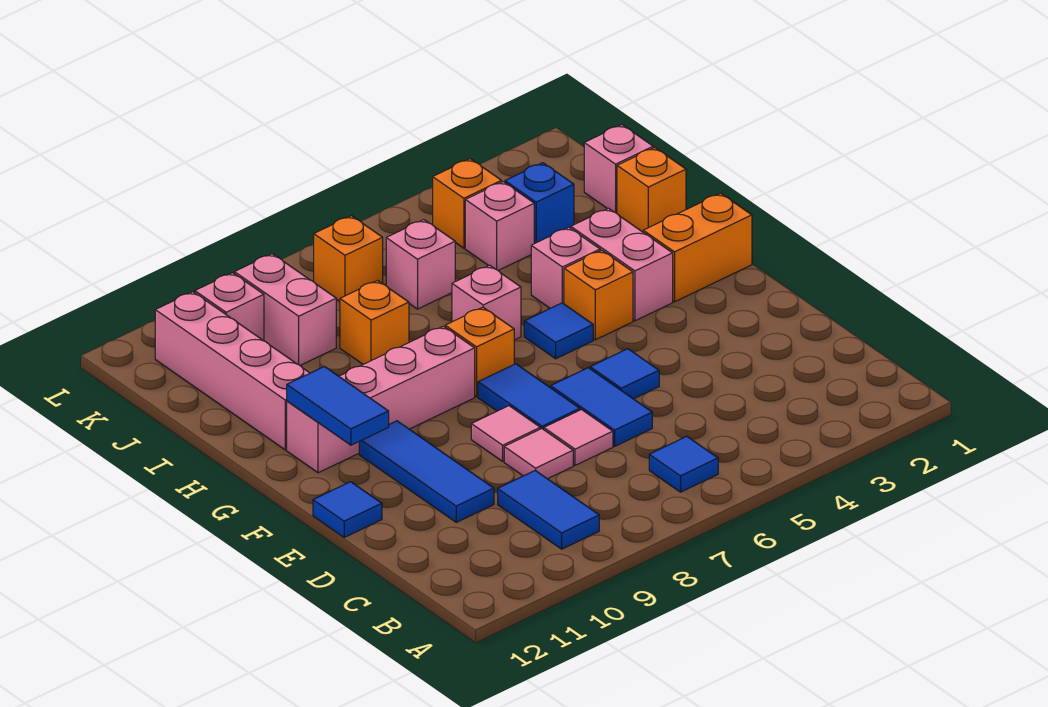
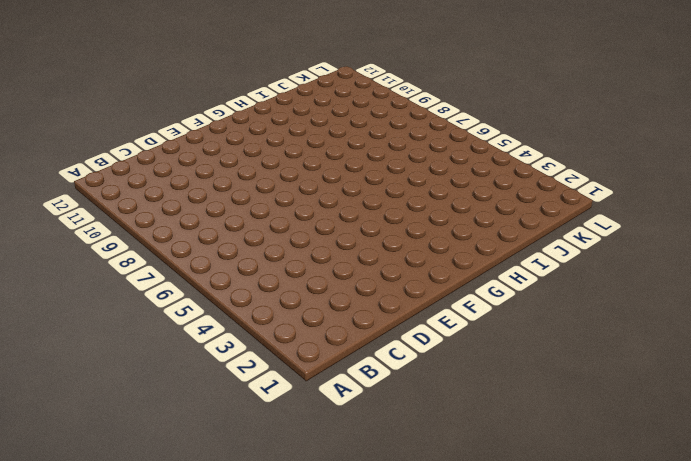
none -> blue 1x1 tile [649,436,718,492]
none -> blue 1x2 tile [498,470,599,549]
none -> blue 1x2 tile [551,368,652,446]
none -> pink 1x1 tile [544,410,613,465]

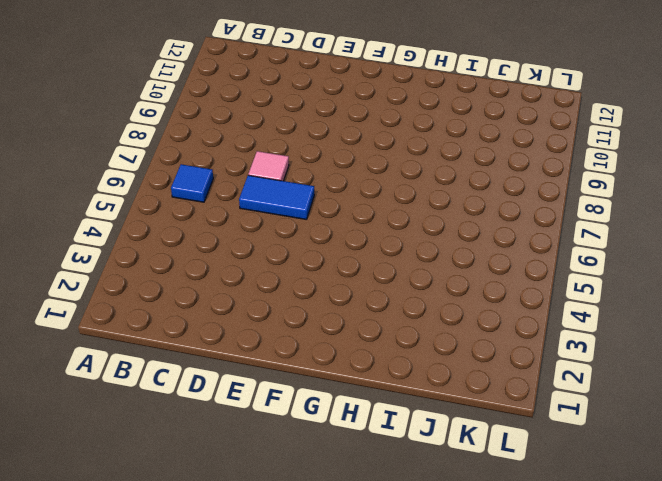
none -> blue 1x2 tile [498,470,599,549]
none -> pink 1x1 tile [504,429,573,479]
none -> blue 1x3 tile [359,421,494,522]
none -> blue 1x1 tile [590,349,659,399]

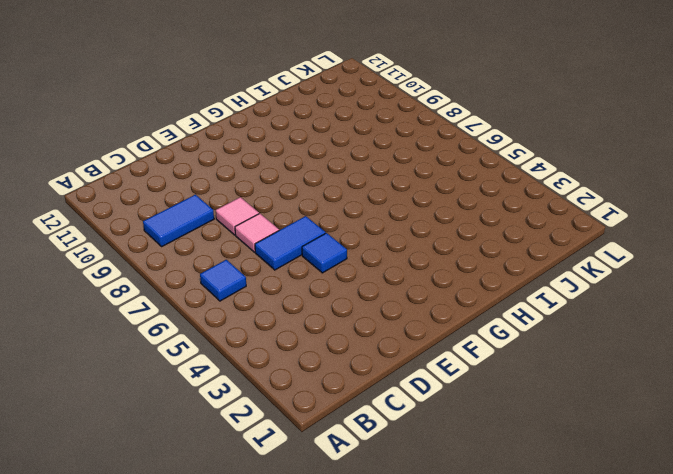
none -> blue 1x3 tile [359,421,494,522]
none -> blue 1x2 tile [478,364,580,430]
none -> pink 1x1 tile [471,406,540,461]
none -> blue 1x1 tile [313,482,382,537]

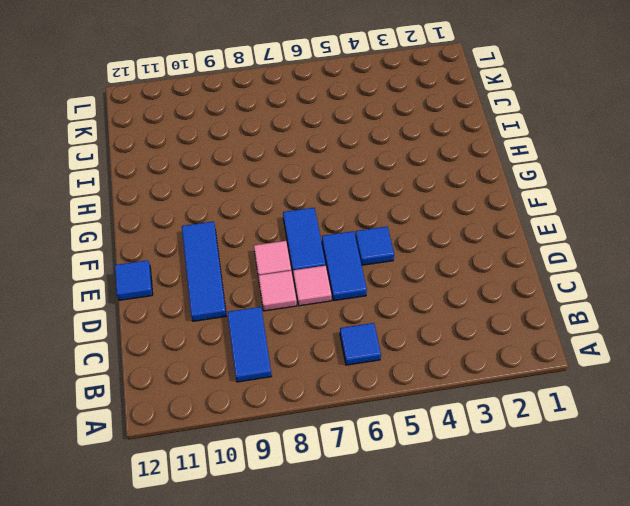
none -> orange 1x2 brick [643,193,752,302]
none -> pink 1x2 brick [571,208,673,321]
none -> orange 1x1 brick [564,250,633,340]
none -> blue 1x1 tile [524,303,593,359]

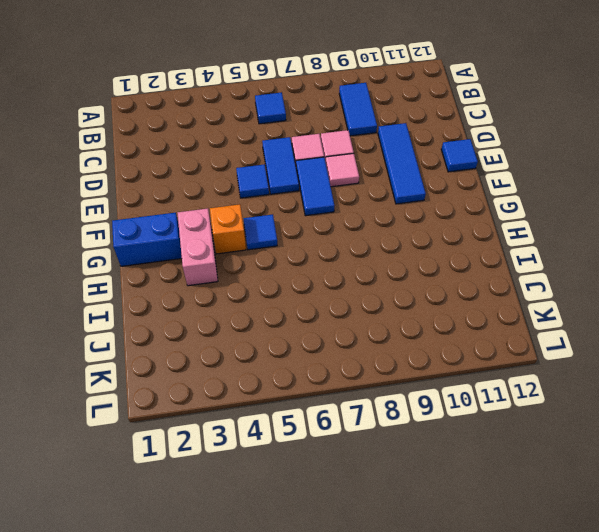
blue 1x2 brick [112,213,182,266] -> orange 1x2 brick [643,193,752,302]
none -> orange 1x1 brick [445,307,514,397]
none -> pink 1x4 brick [287,326,475,473]
none -> pink 1x1 brick [531,227,600,308]
none -> pink 1x1 brick [452,265,521,340]

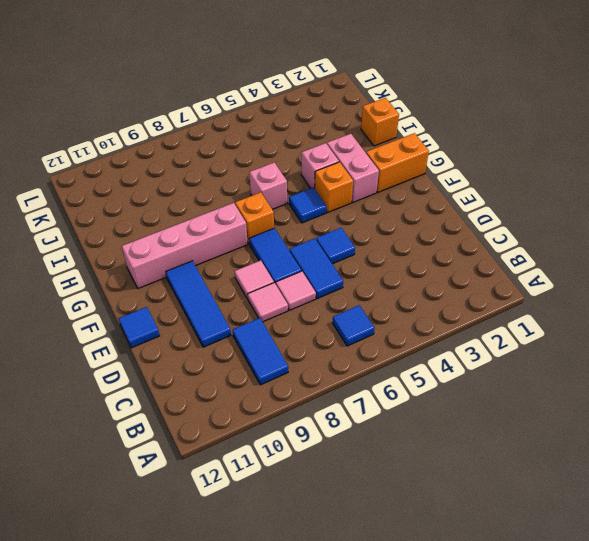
none -> pink 1x4 brick [155,292,310,450]
none -> orange 1x1 brick [340,281,409,364]
none -> pink 1x1 brick [584,125,653,213]
none -> blue 1x1 brick [505,163,574,244]

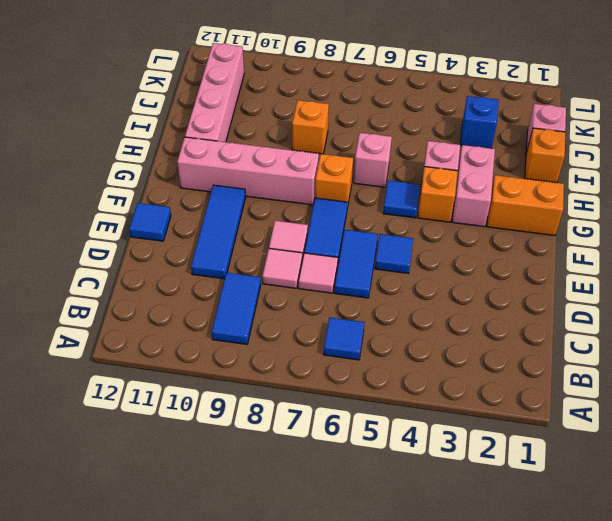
none -> pink 1x1 brick [465,182,534,270]
none -> pink 1x1 brick [386,220,455,309]
none -> pink 1x2 brick [235,254,336,365]
none -> orange 1x1 brick [433,159,502,248]

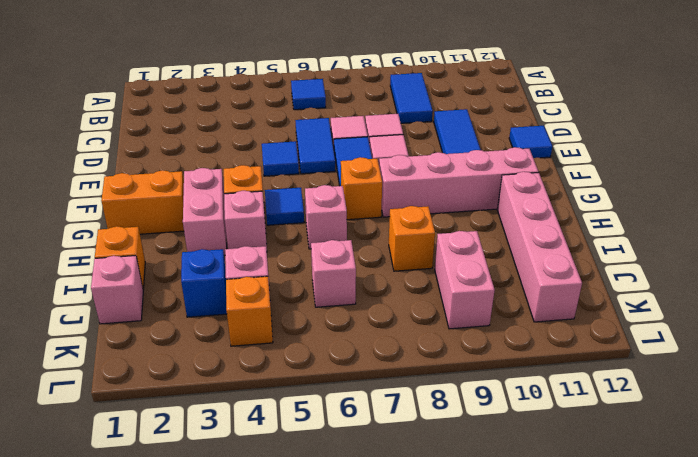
none -> orange 1x1 brick [314,216,383,302]
none -> pink 1x1 brick [195,273,264,341]
none -> blue 1x2 tile [287,367,389,445]

